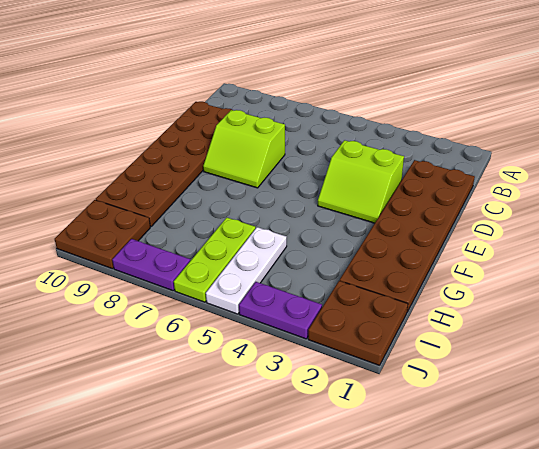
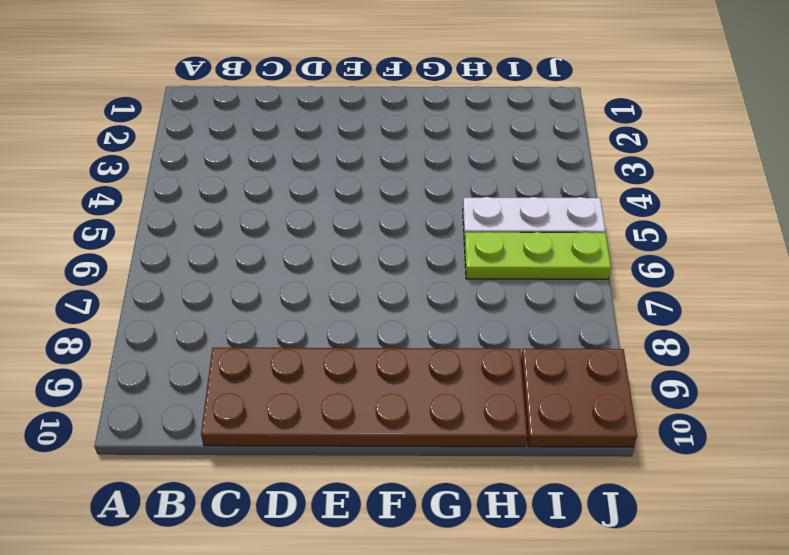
none -> brown 2x6 plate [340,160,475,312]
none -> lime 2x2 slope [318,140,404,223]

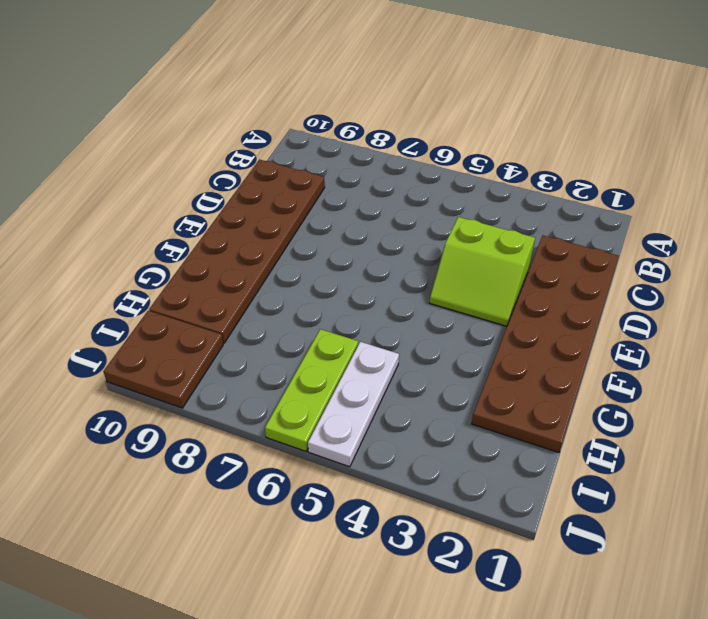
none -> lime 2x2 slope [203,110,285,188]
none -> brown 2x2 plate [308,281,408,365]

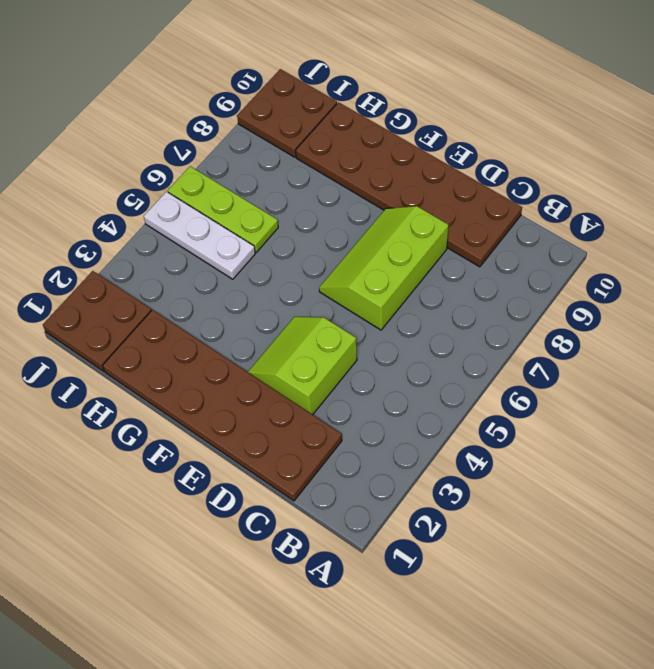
lime 2x3 slope [319,206,449,330] -> lime 2x2 slope [203,110,285,188]
none -> purple 1x2 plate [239,282,322,339]
none -> purple 1x2 plate [112,239,190,291]

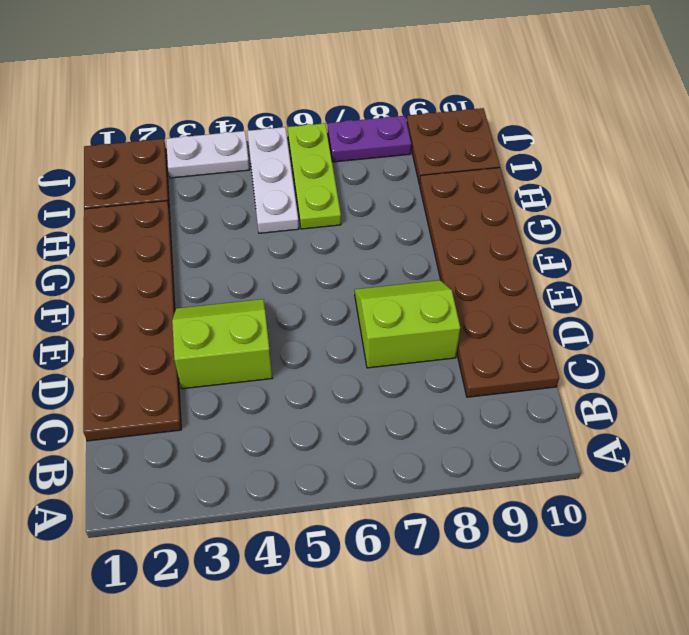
white 1x2 plate [166,131,250,178] -> purple 1x2 plate [239,282,322,339]

